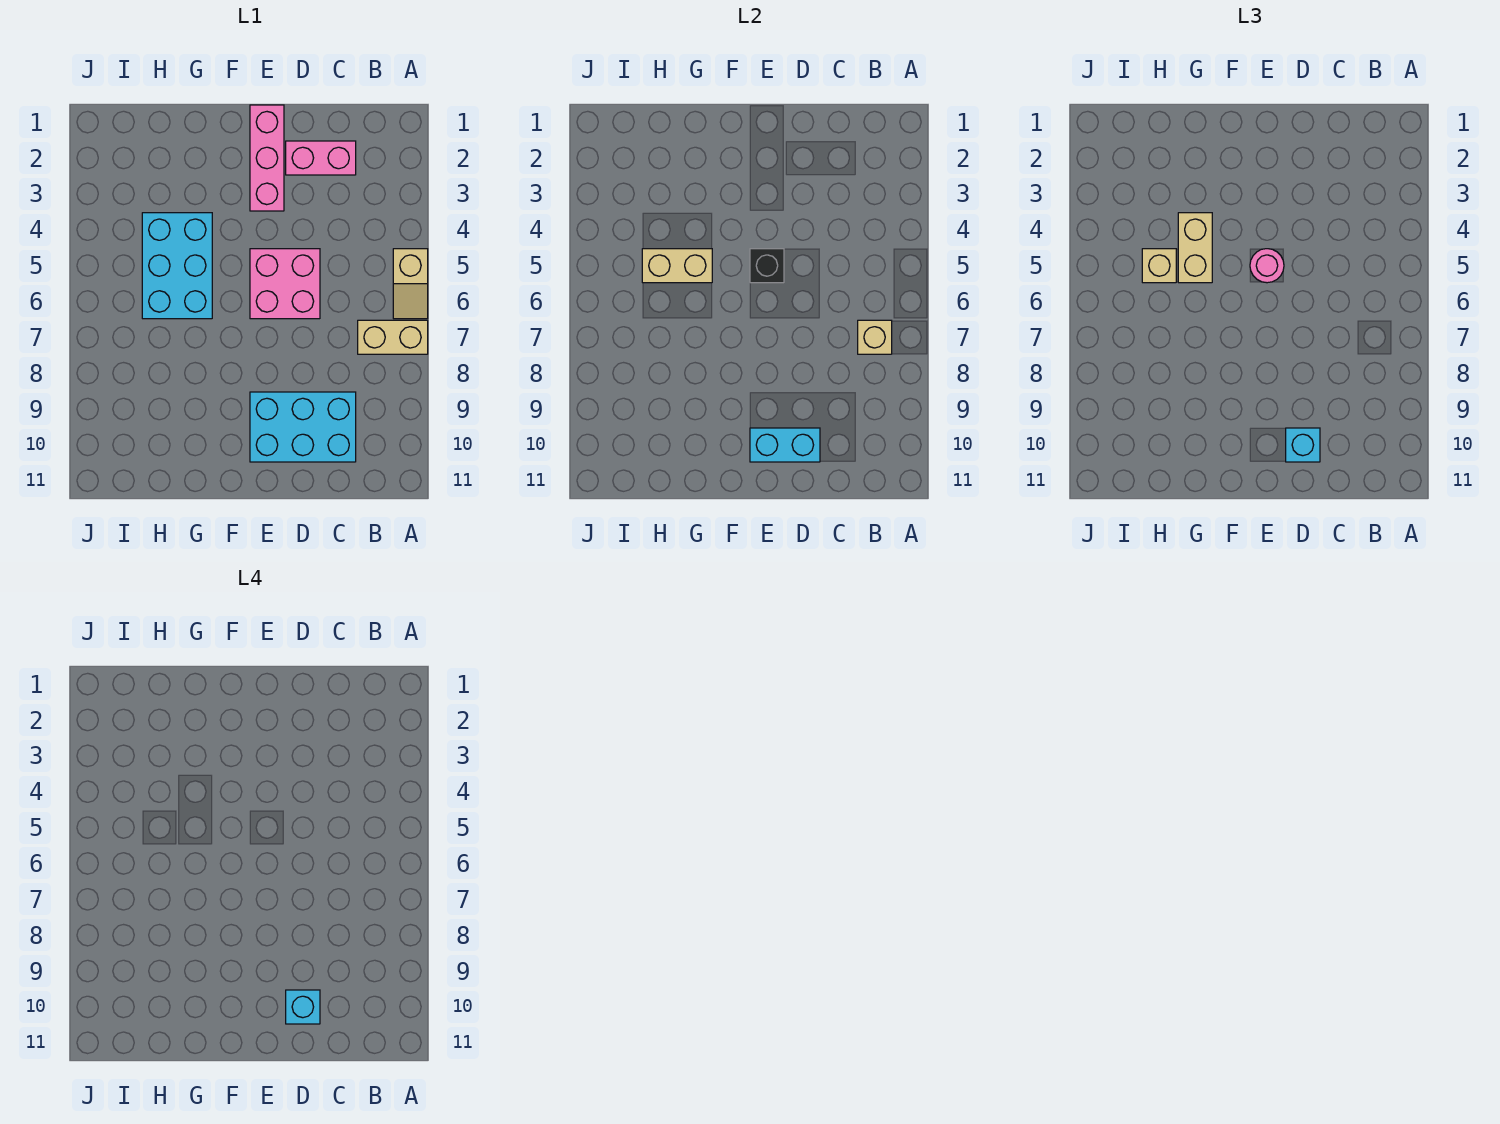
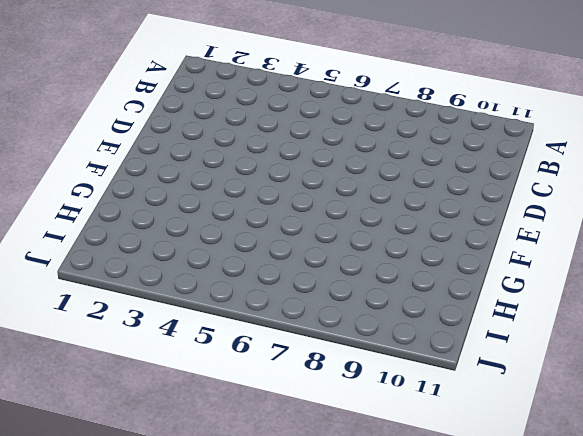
none -> tan 1x2 slope [393,249,428,319]
none -> tan 1x2 brick [358,320,428,354]
none -> pink 1x2 brick [286,141,356,175]

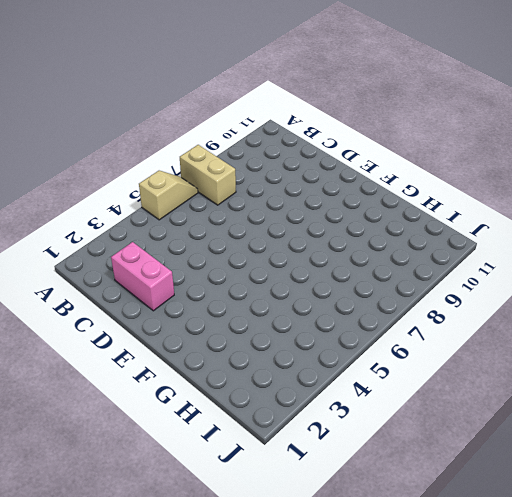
none -> cyan 2x3 brick [250,392,356,462]
none -> pink 2x2 brick [250,249,320,319]
none -> pink 1x3 brick [250,105,284,211]

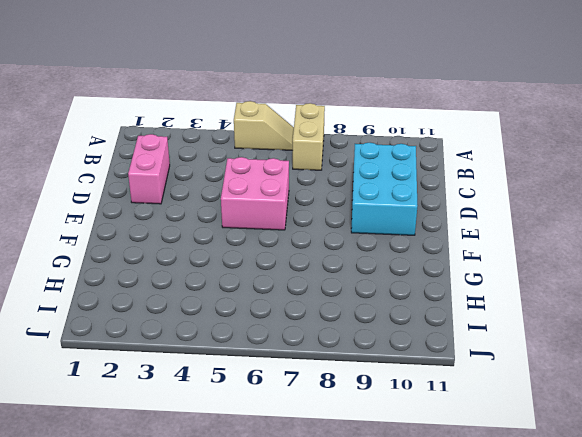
none -> pink 1x3 brick [250,105,284,211]
none -> cyan 2x3 brick [142,213,212,319]
none -> tan 1x1 brick [858,320,892,354]

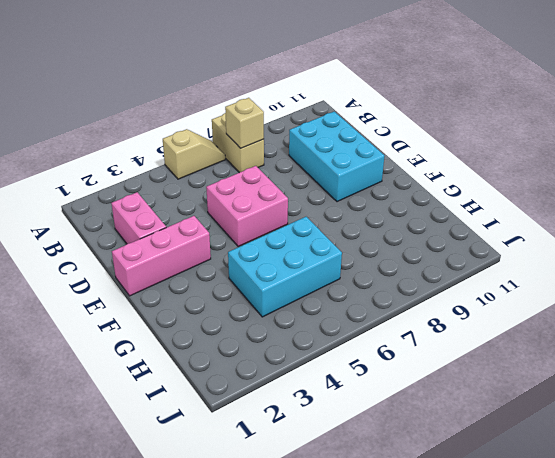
none -> cyan 1x2 brick [750,428,820,462]
none -> black 1x1 brick [750,249,784,283]
none -> tan 1x2 brick [642,249,712,283]

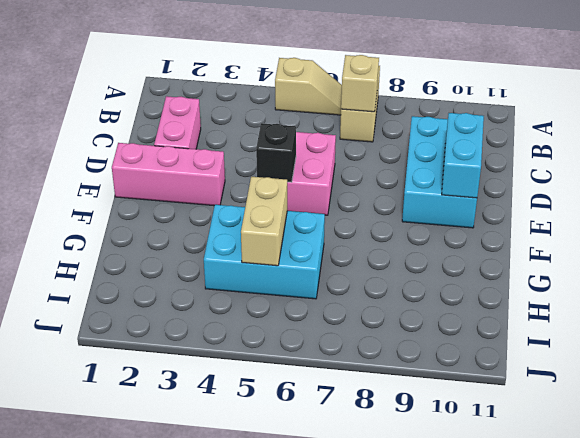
none -> cyan 1x1 brick [1286,428,1320,462]
none -> pink 1x1 round brick [1250,249,1284,283]
none -> tan 1x2 brick [1178,213,1212,283]

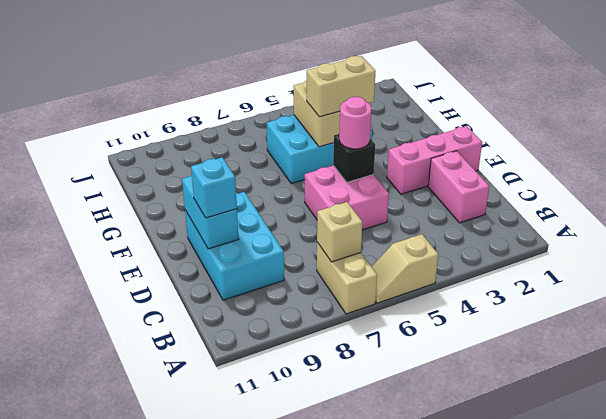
none -> tan 1x1 brick [1142,249,1176,283]
none -> cyan 1x1 brick [286,990,320,1024]

